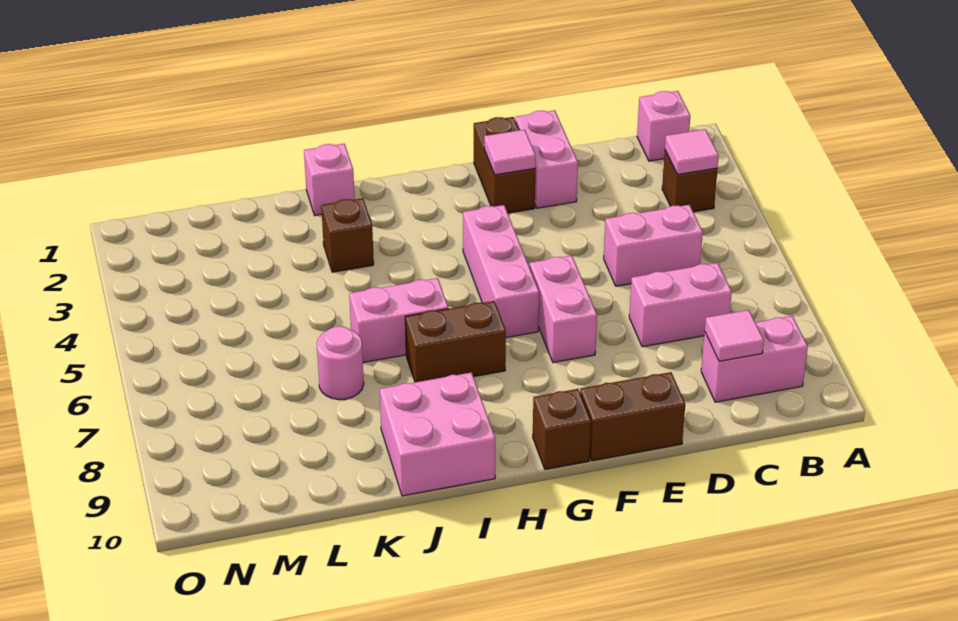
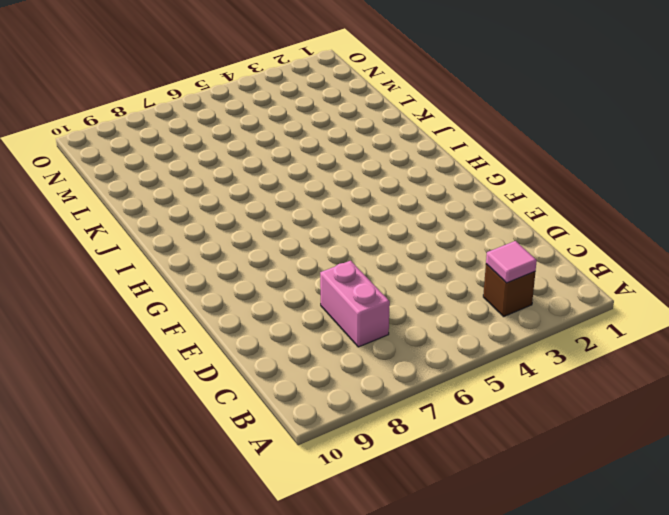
none -> pink 1x1 brick [637,91,690,161]
none -> pink 1x2 brick [701,316,808,402]
none -> pink 1x2 brick [604,205,703,286]

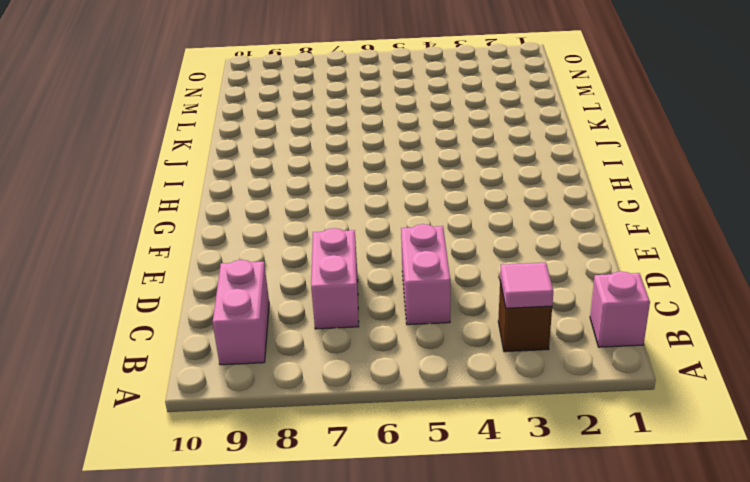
none -> pink 1x2 brick [515,110,578,208]
none -> brown 1x2 brick [580,372,685,461]
none -> brown 1x2 brick [474,117,535,213]

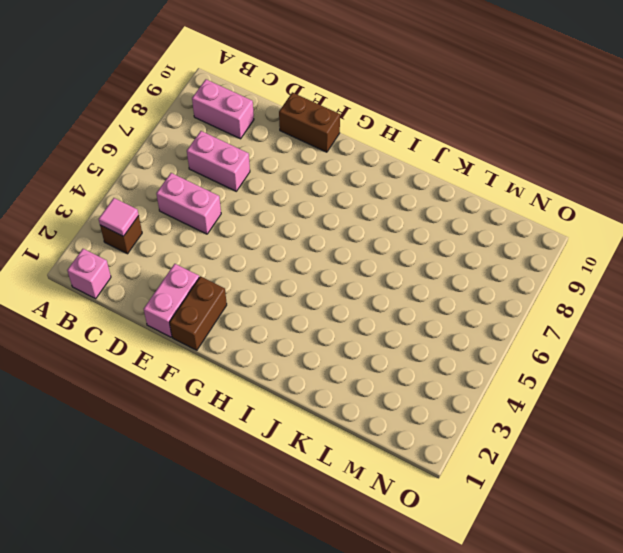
none -> pink 1x2 brick [530,256,597,363]
none -> pink 1x3 brick [463,205,539,338]
none -> brown 1x1 brick [533,389,591,469]

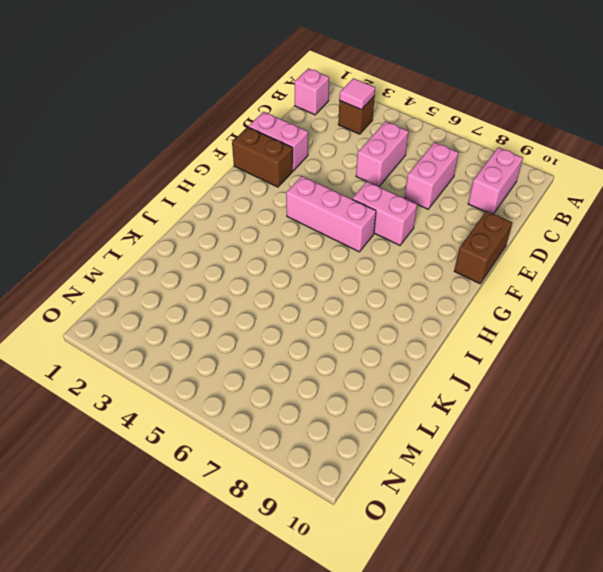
none -> brown 1x1 brick [533,389,591,469]
none -> brown 1x2 brick [405,301,506,382]
none -> pink 1x2 brick [349,278,448,362]

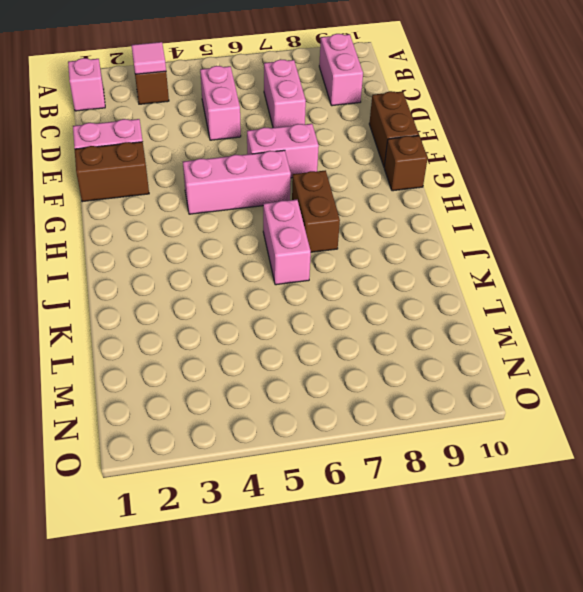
none -> pink 2x2 brick [380,372,495,496]
none -> pink 1x1 brick [304,144,355,216]
none -> brown 1x1 brick [321,198,374,272]

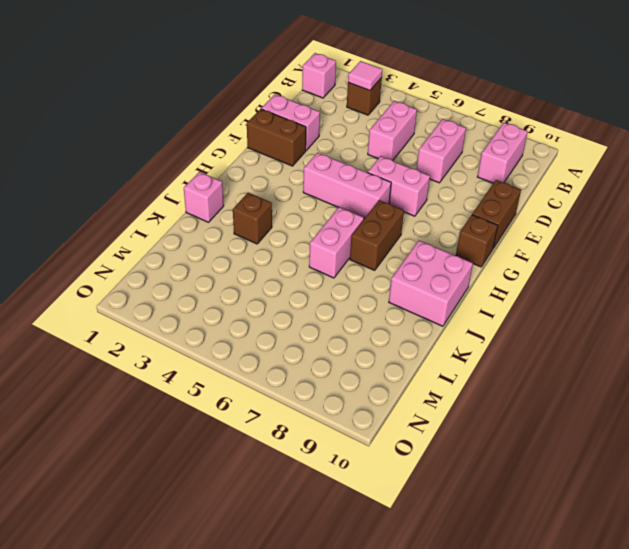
none -> pink 1x1 round brick [317,326,364,400]
none -> pink 1x1 tile [705,310,764,361]
none -> pink 1x1 tile [484,130,536,175]

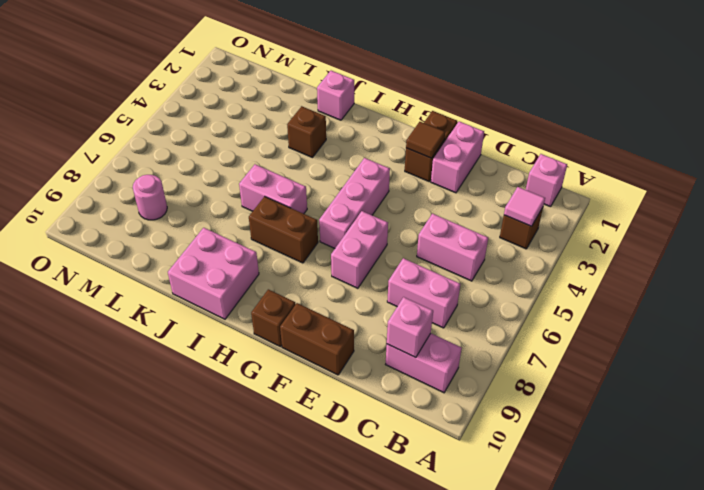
pink 1x1 brick [387,297,433,358] -> pink 1x1 tile [705,310,764,361]
brown 1x1 tile [406,122,445,158] -> pink 1x1 tile [484,130,536,175]
pink 1x1 round brick [133,175,167,220] -> pink 1x1 round brick moved to [317,326,364,400]

